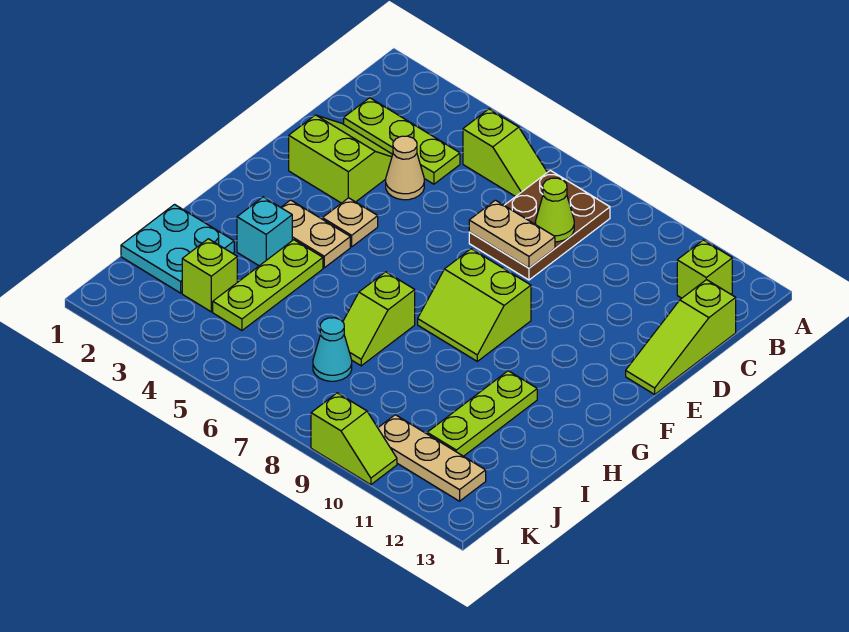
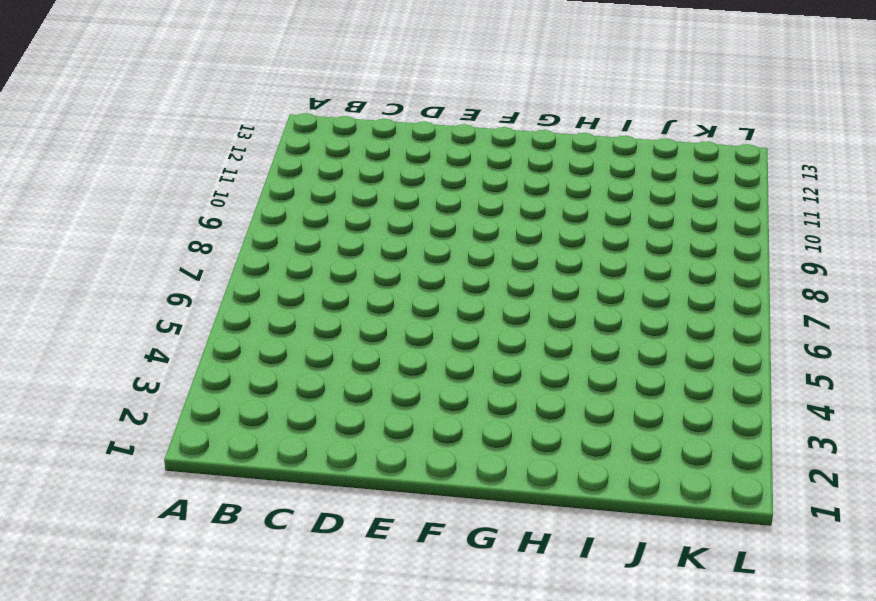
none -> lime 1x2 slope [463,109,547,197]
none -> brown 2x3 plate [469,170,610,280]
none -> lime 1x1 brick [677,240,732,298]

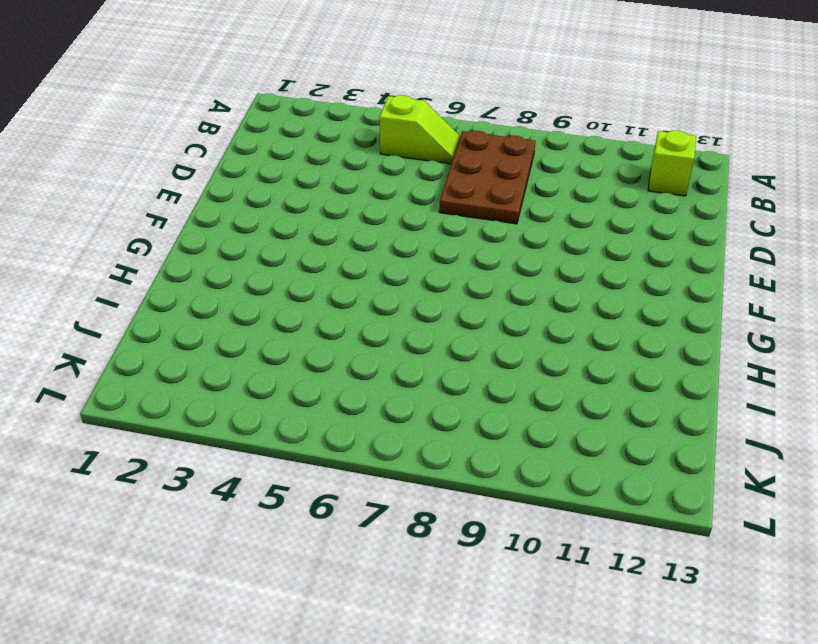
none -> lime 1x3 plate [344,98,460,184]
none -> lime 1x3 slope [626,280,736,394]
none -> lime 2x2 slope [289,115,393,203]

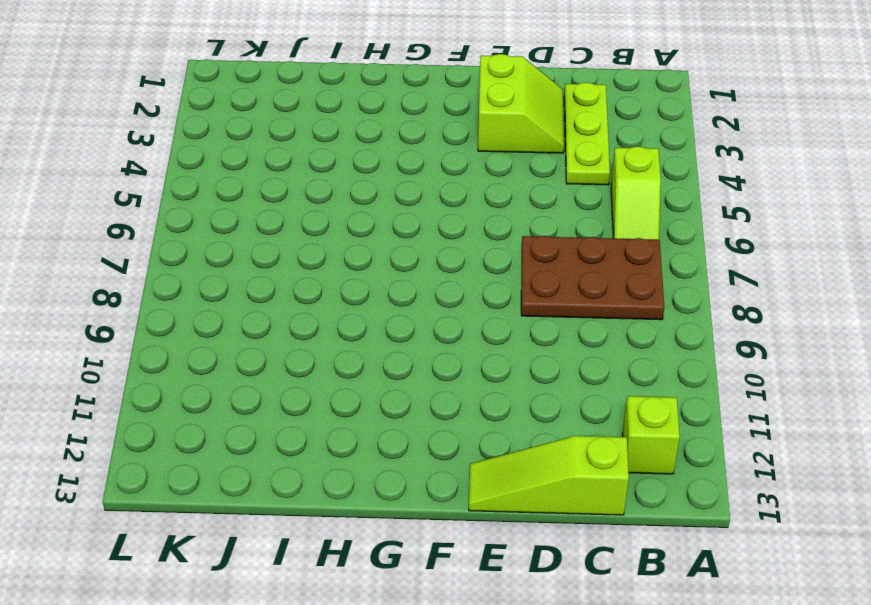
none -> tan 1x1 cone [386,136,424,200]
none -> tan 1x1 plate [323,198,378,247]
none -> lime 2x2 slope [418,249,531,361]

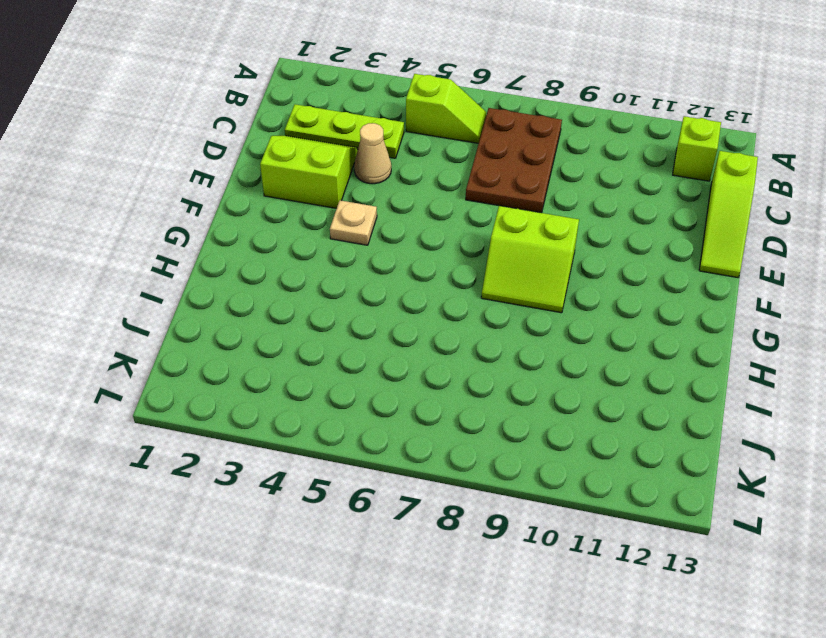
none -> tan 1x2 plate [281,200,350,268]
none -> cyan 1x1 brick [237,197,292,266]
none -> lime 1x3 plate [213,240,323,330]

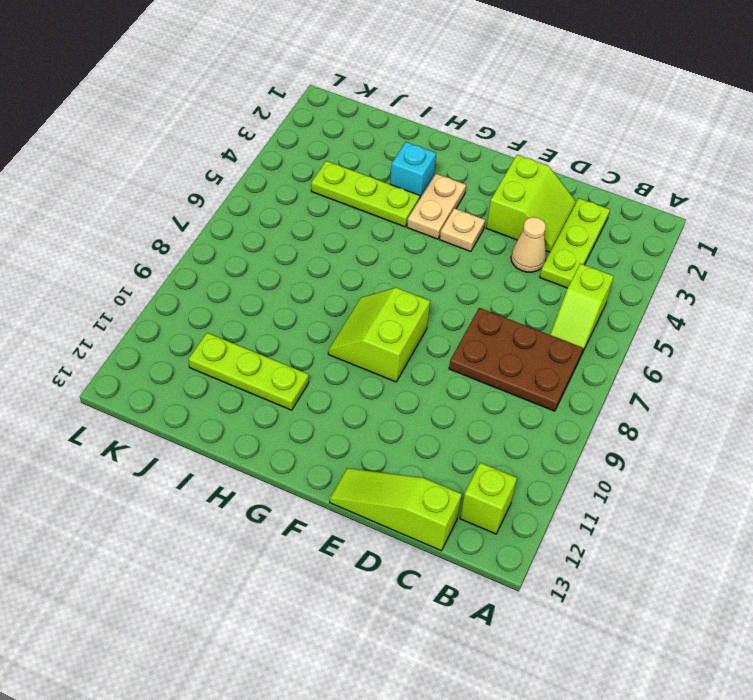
none -> lime 1x2 slope [343,272,415,366]
none -> cyan 2x2 plate [121,205,234,293]
none -> lime 1x1 brick [182,239,237,312]

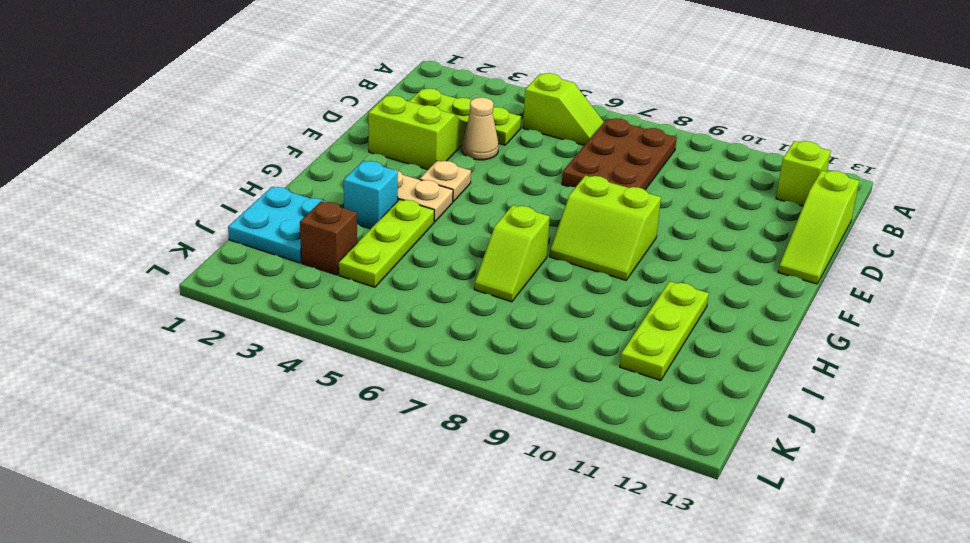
brown 1x1 brick [300,201,357,275] -> lime 1x1 brick [182,239,237,312]
none -> cyan 1x1 cone [313,318,352,381]
none -> tan 1x3 plate [378,415,486,501]
none -> lime 1x2 slope [311,393,397,485]

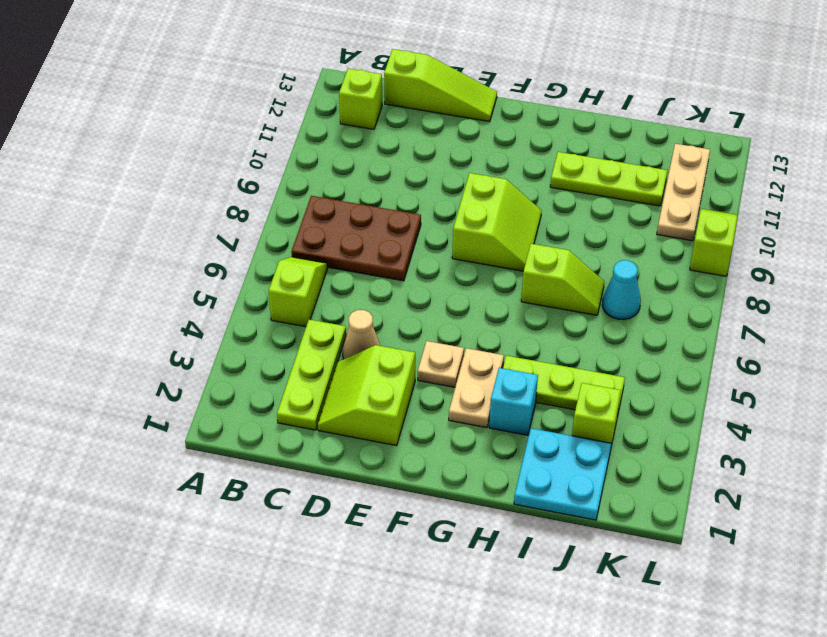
none -> lime 1x1 cone [535,178,574,242]
none -> tan 1x2 plate [469,200,555,268]

